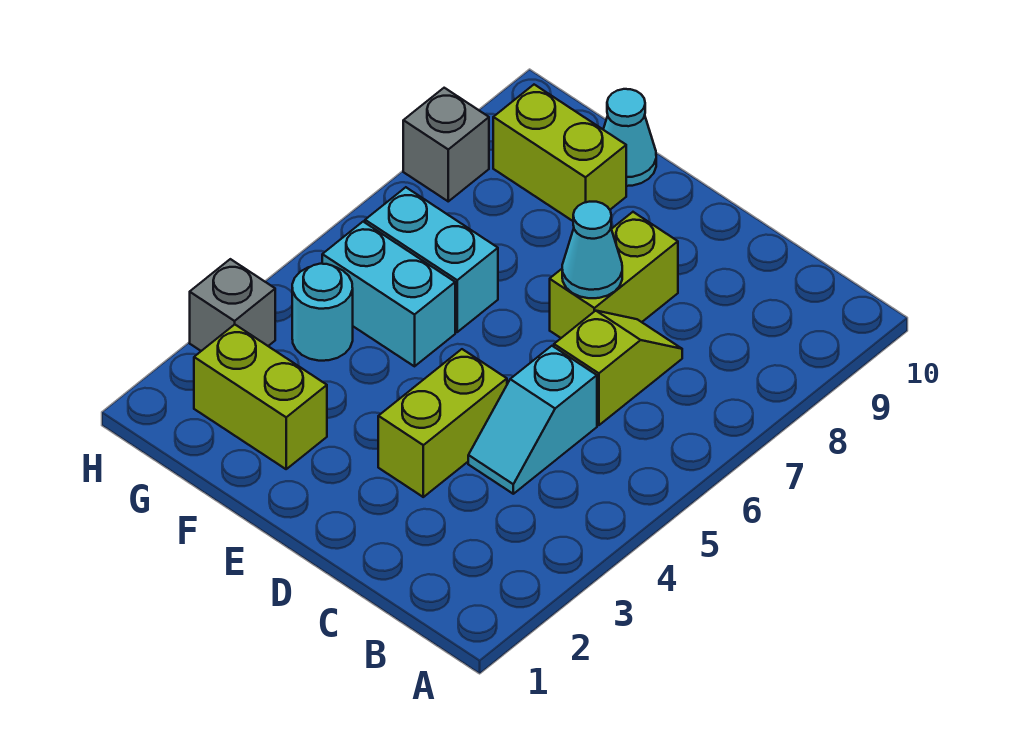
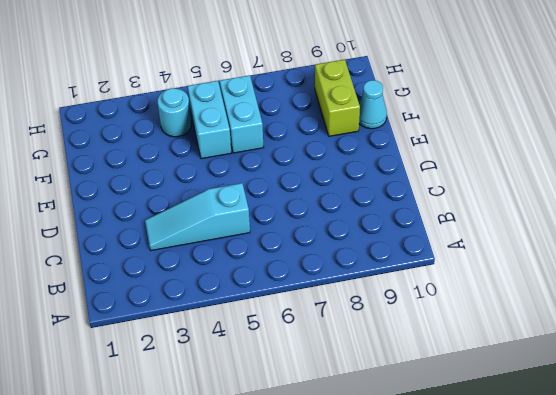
cyan 1x3 slope [145,183,250,251] -> cyan 1x2 slope [468,346,597,494]
none -> lime 1x2 slope [554,311,682,425]
none -> lime 1x2 brick [378,349,507,497]
none -> lime 1x2 brick [550,212,678,338]

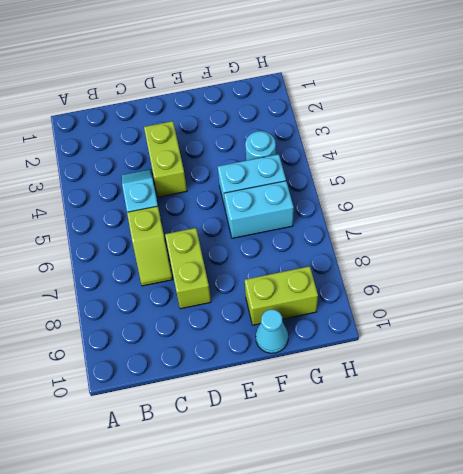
none -> lime 1x2 brick [194,324,327,469]
none -> grey 1x1 brick [190,259,275,351]
none -> grey 1x1 brick [403,88,489,201]

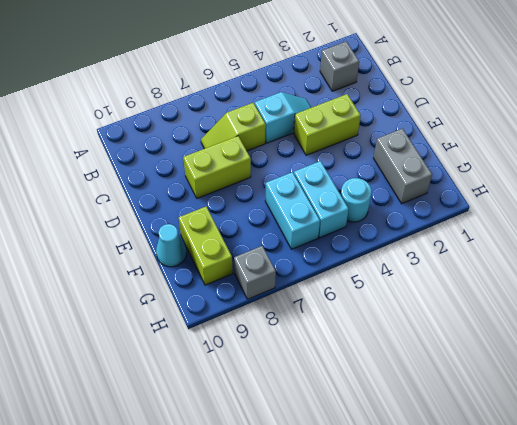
grey 1x1 brick [320,41,359,91] -> grey 1x1 brick moved to [190,259,275,351]
grey 1x2 brick [374,129,432,204] -> lime 1x2 brick [194,324,327,469]
none -> cyan 1x1 cone [562,202,622,298]

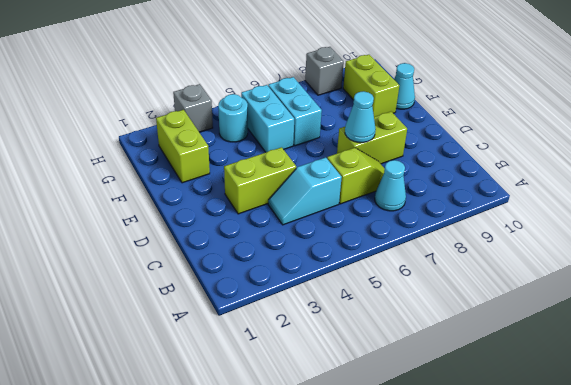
cyan 1x1 cone [375,160,406,211] -> none

